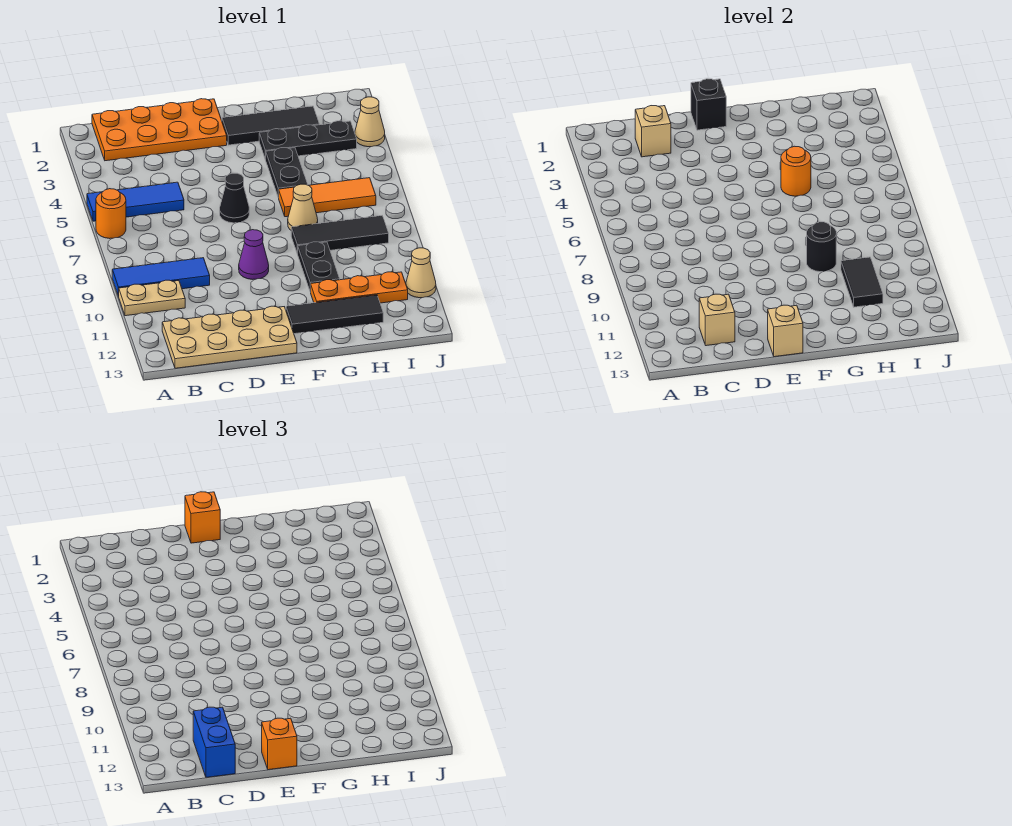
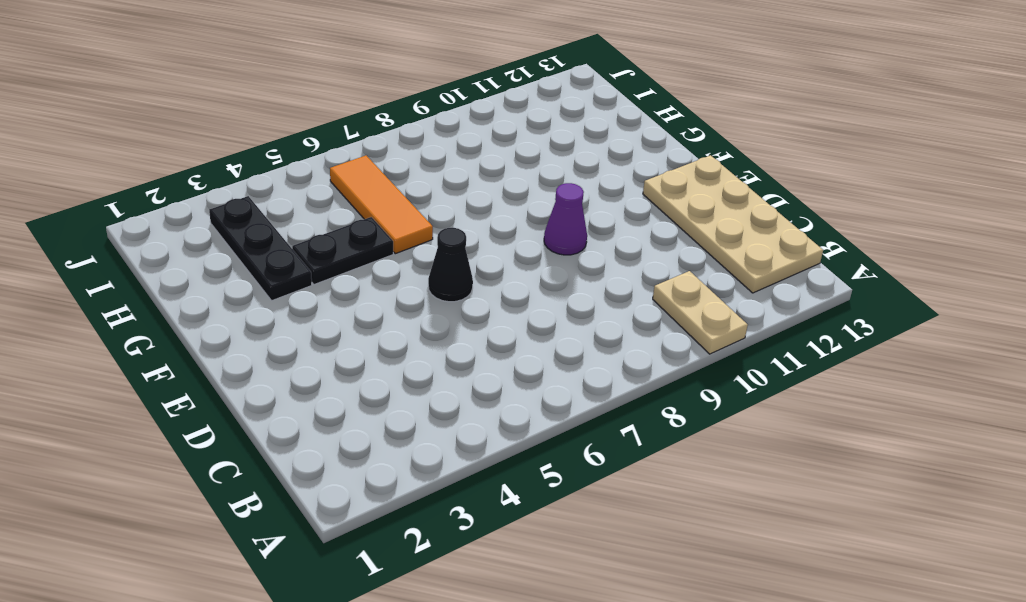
none -> blue 1x3 tile [87,182,184,221]
none -> orange 1x1 round brick [96,189,126,239]
none -> blue 1x3 tile [112,258,210,297]

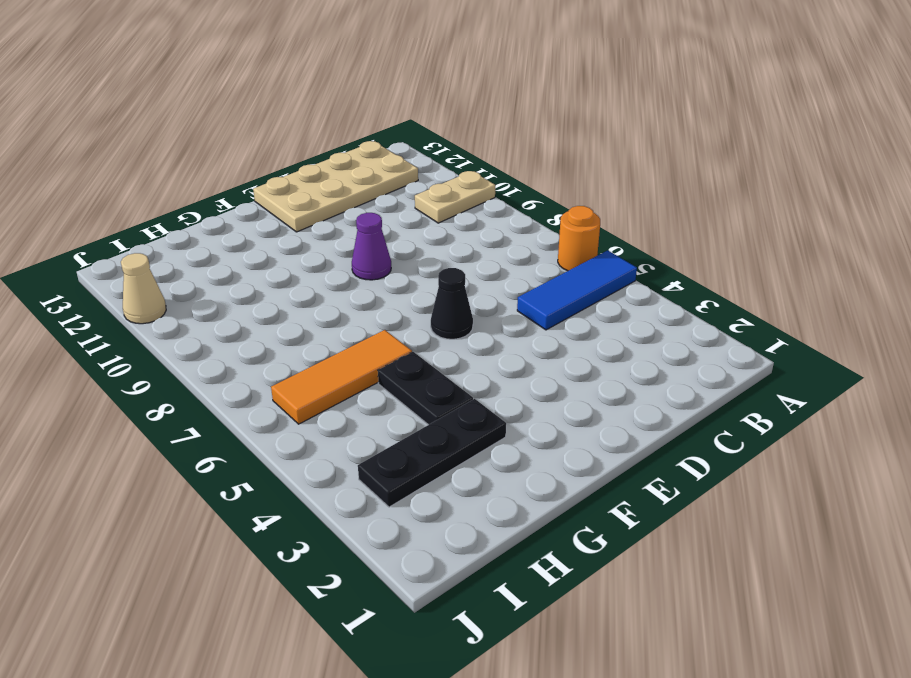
none -> blue 1x3 tile [112,258,210,297]
none -> orange 2x4 plate [92,99,227,161]
none -> black 1x3 tile [222,106,319,145]

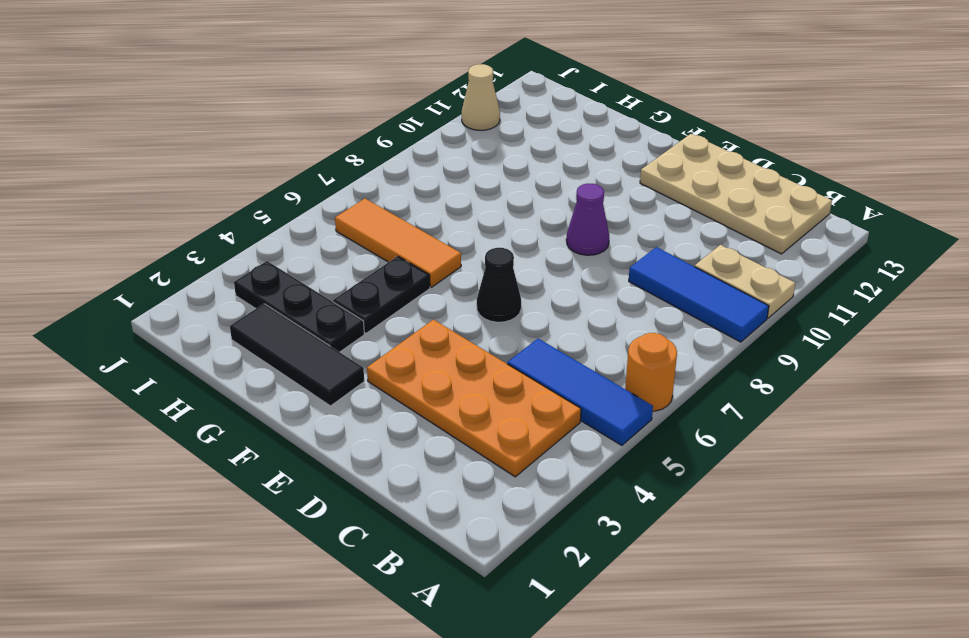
orange 2x4 plate [367,319,581,477] -> orange 2x4 plate moved to [92,99,227,161]
none -> black 1x3 tile [286,295,383,334]
none -> tan 1x1 cone [288,184,318,230]
none -> black 1x3 tile [291,216,389,254]

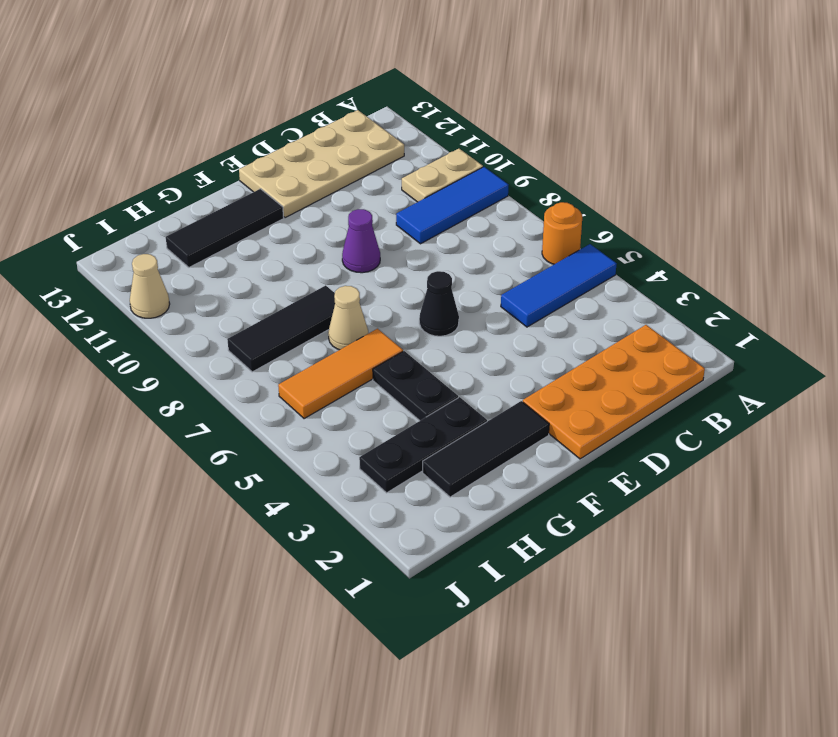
none -> black 1x2 plate [298,242,340,292]
none -> orange 1x3 plate [311,272,408,303]
none -> tan 1x1 cone [355,97,385,147]

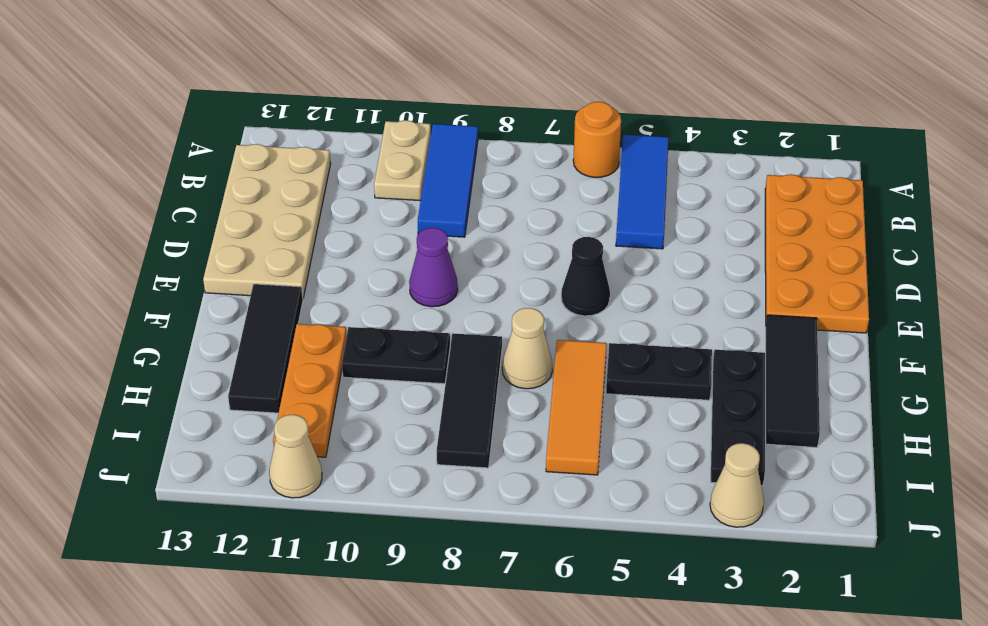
none -> tan 1x1 brick [635,106,671,157]
none -> tan 1x1 brick [699,294,735,346]
none -> black 1x1 brick [691,79,726,130]

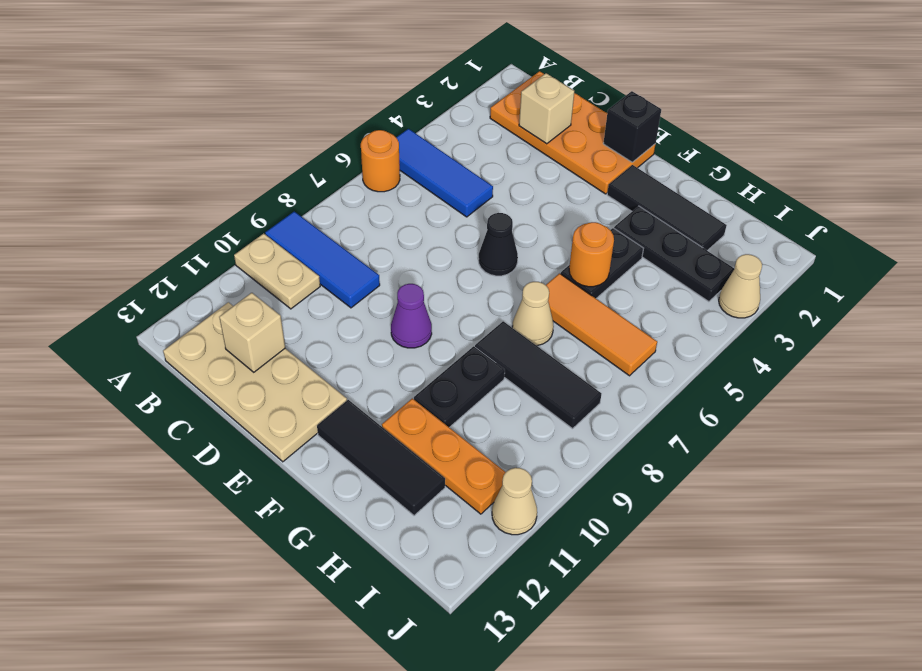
none -> tan 1x1 brick [768,305,803,357]
none -> black 1x1 round brick [807,222,836,272]
none -> black 1x2 tile [841,257,883,307]

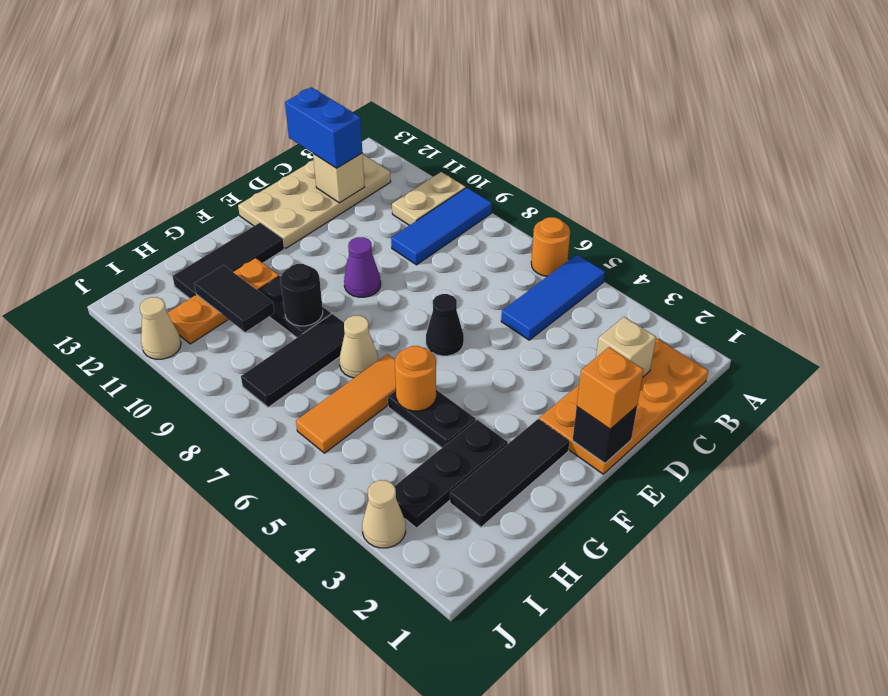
none -> tan 1x1 brick [768,305,803,357]
none -> orange 1x1 brick [262,718,297,770]

